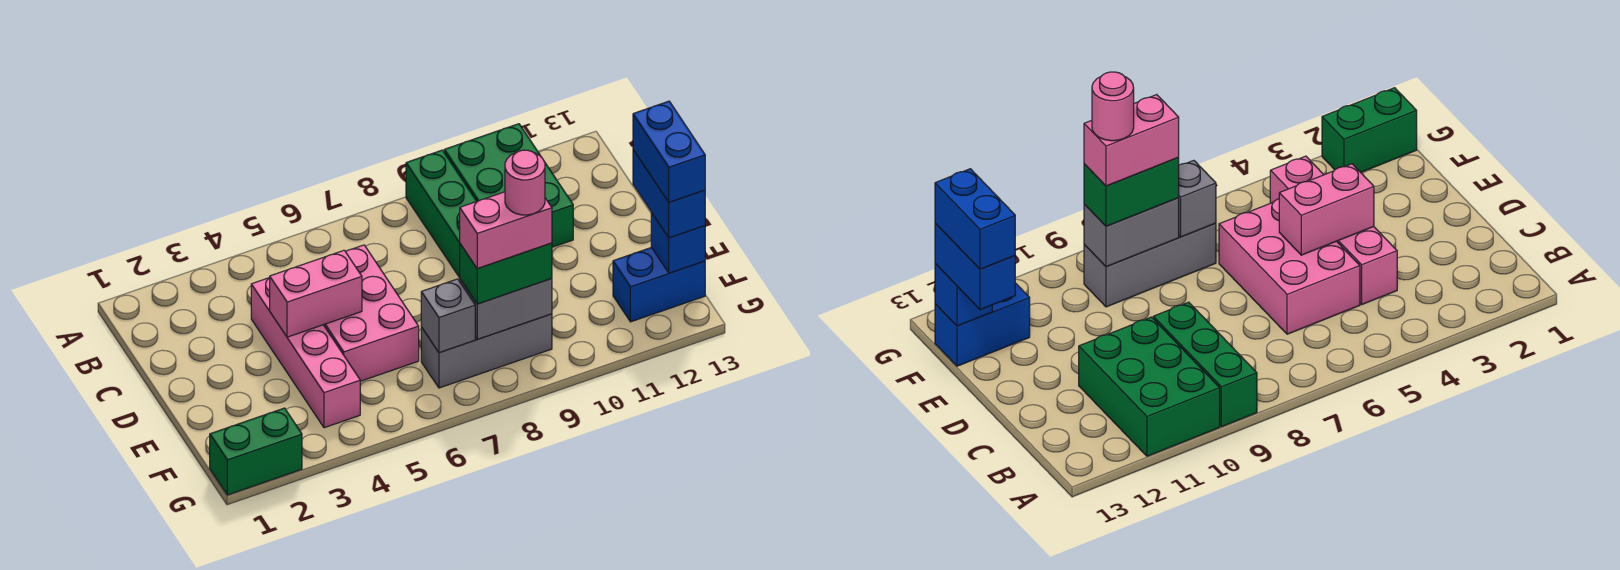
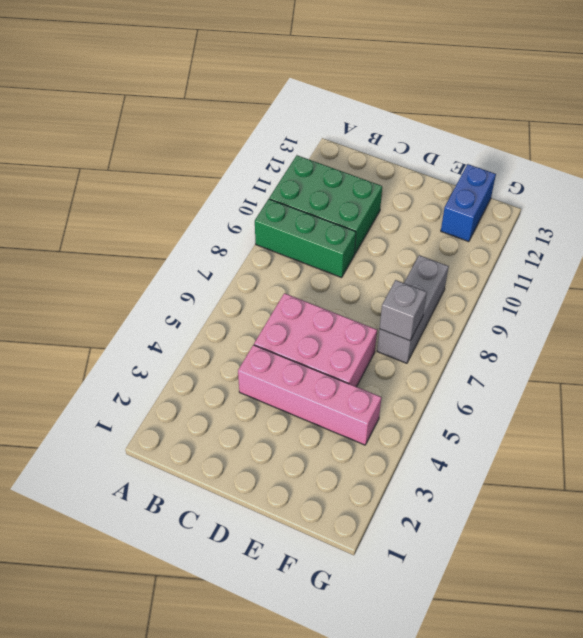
none -> green 1x2 brick [210,408,302,495]
none -> pink 1x2 brick [270,250,362,337]
none -> grey 1x2 brick [460,279,552,339]

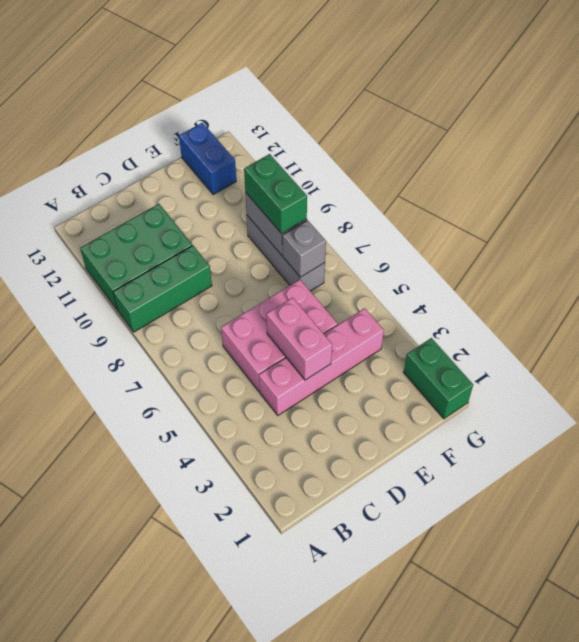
none -> blue 1x1 brick [651,213,705,273]
none -> blue 1x2 brick [633,150,705,238]
none -> blue 1x2 brick [633,101,705,202]

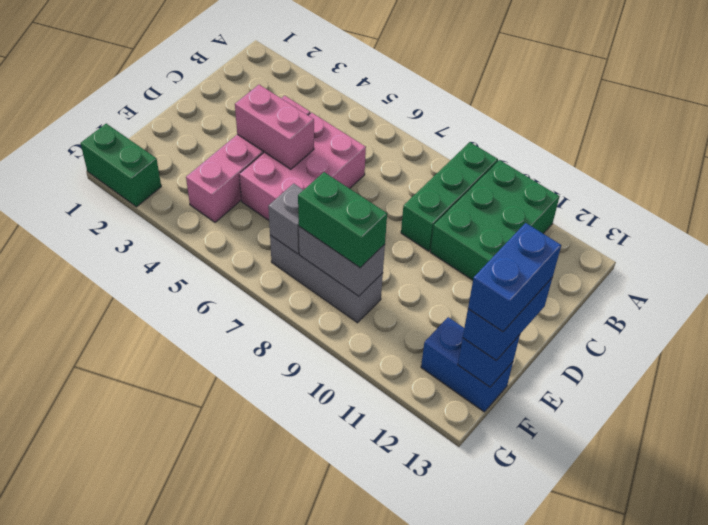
none -> pink 1x2 brick [460,192,552,269]
none -> pink 1x1 round brick [505,150,545,215]

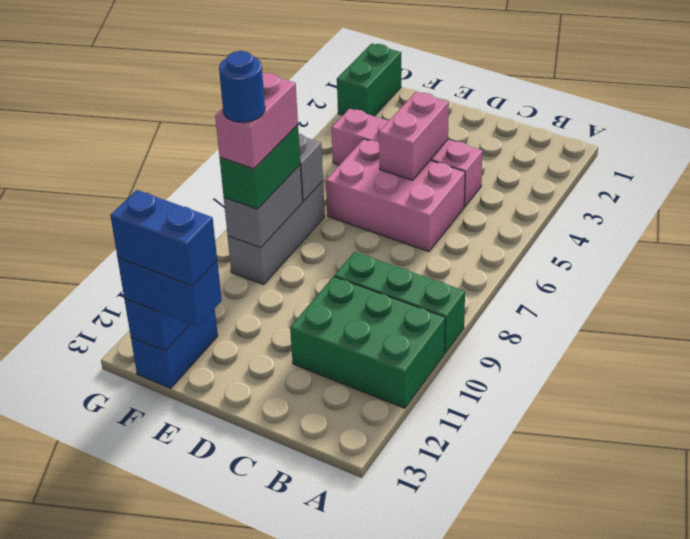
blue 1x1 round brick [219,51,265,122] -> pink 1x1 round brick [505,150,545,215]

